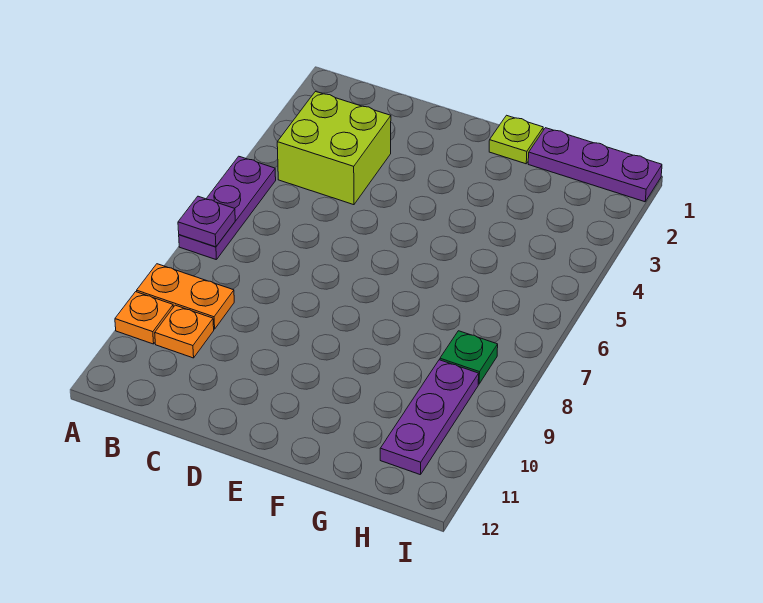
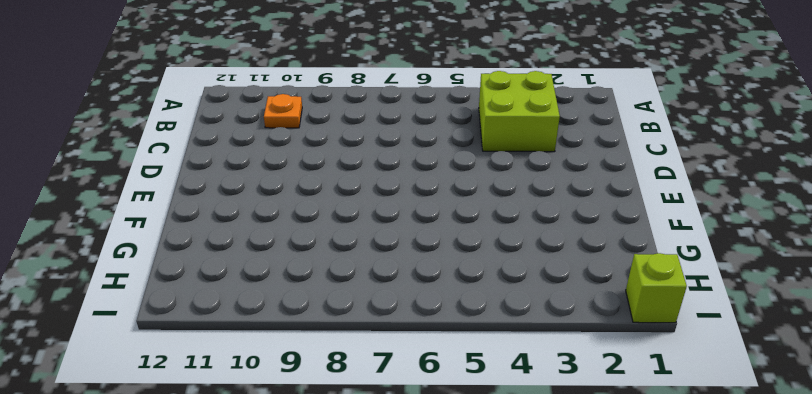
lime 1x1 brick [626,253,687,323] -> purple 1x3 plate [528,128,662,202]
none -> purple 1x3 plate [179,156,276,260]
none -> orange 1x2 plate [137,264,234,329]

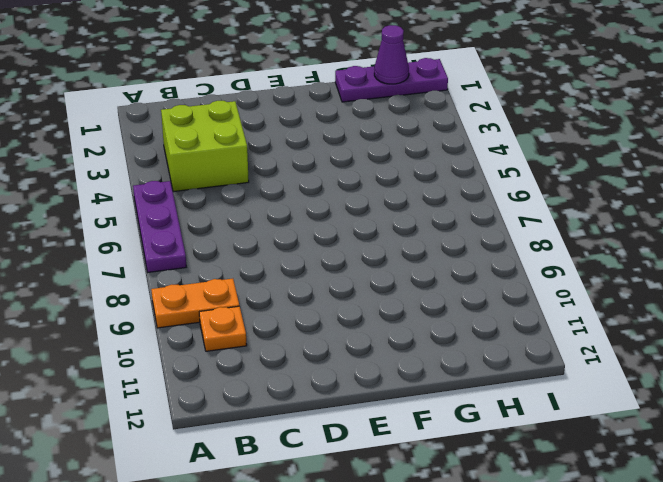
purple 1x1 cone [374,25,409,84] -> none
none -> orange 1x1 plate [115,292,173,344]
none -> lime 1x1 plate [489,115,543,164]

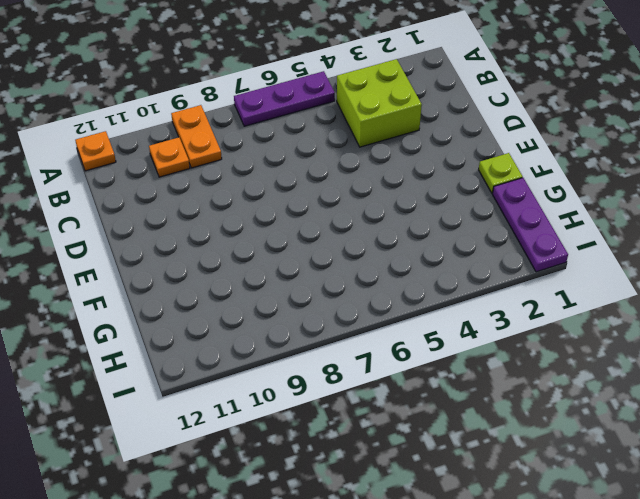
orange 1x1 plate [75,131,116,171] -> orange 1x1 plate moved to [115,292,173,344]
none -> green 1x1 plate [440,331,498,384]
none -> purple 1x3 plate [380,360,479,475]

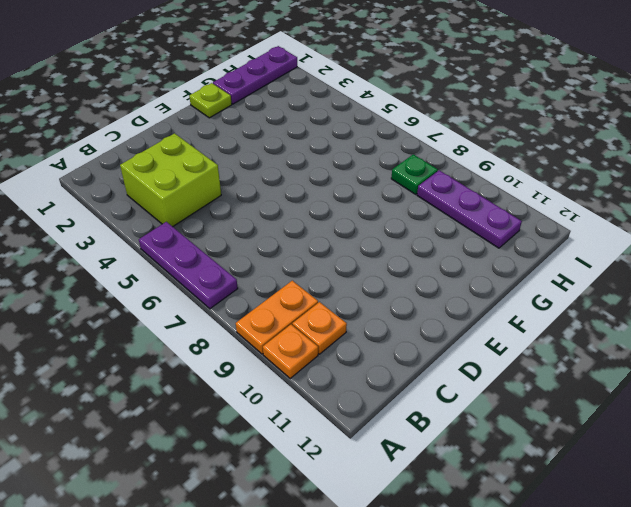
none -> purple 1x1 plate [178,196,235,247]

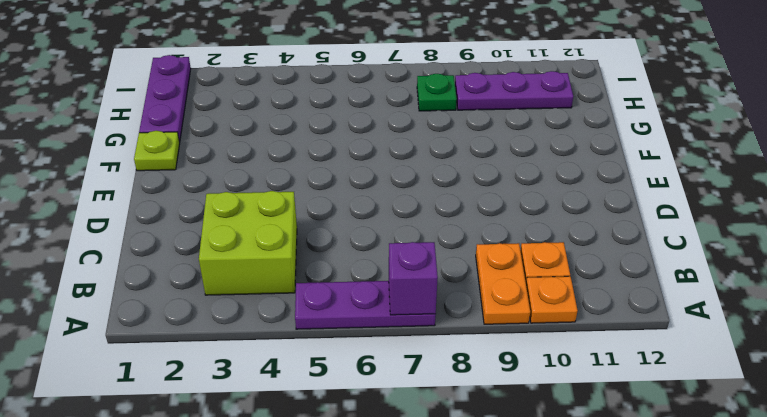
purple 1x1 brick [389,242,438,315] -> purple 1x1 plate [178,196,235,247]

